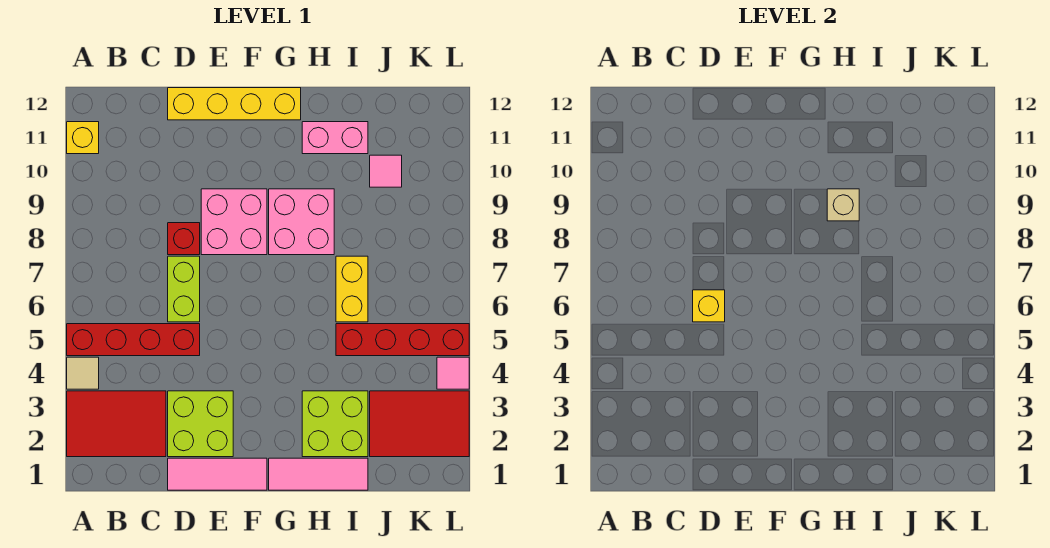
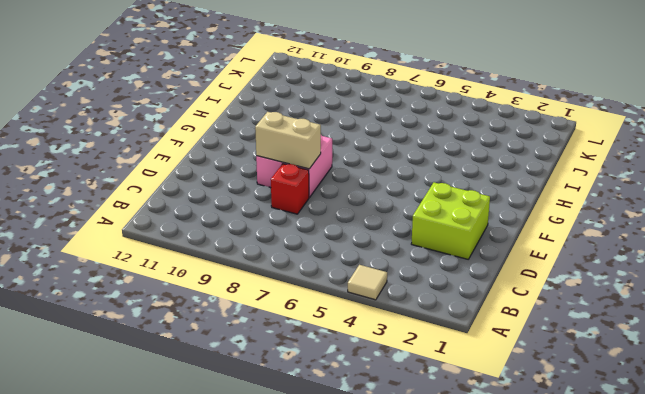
tan 1x2 brick [255,112,321,169] -> none
none -> red 2x3 tile [67,391,166,457]
none -> red 1x4 brick [67,324,200,356]
none -> yellow 1x1 brick [67,122,99,154]

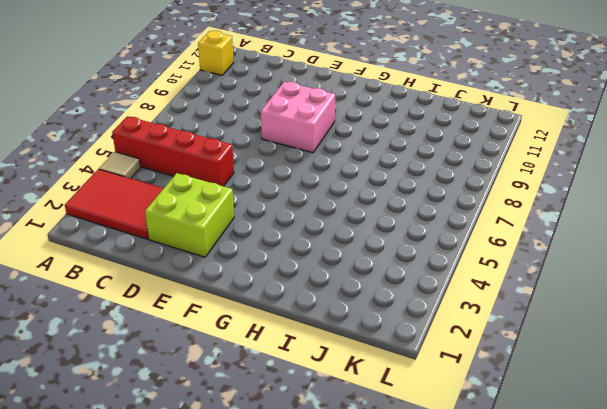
none -> pink 1x3 tile [168,458,267,490]
none -> lime 1x2 brick [168,256,200,322]
none -> red 1x1 brick [168,223,200,255]

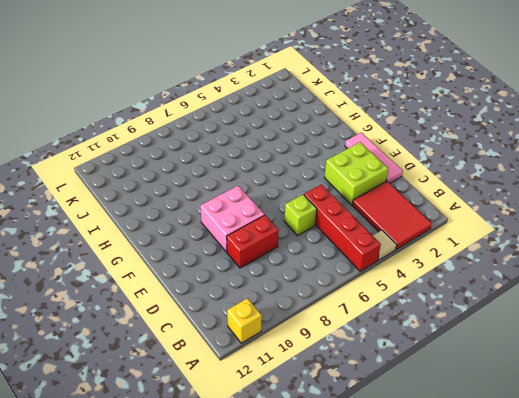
lime 1x1 brick [284,195,317,235] -> lime 1x2 brick [168,256,200,322]
red 1x2 brick [227,215,279,268] -> red 1x1 brick [168,223,200,255]
none -> yellow 1x4 brick [168,88,301,120]
none -> pink 1x3 tile [269,458,368,490]
none -> pink 2x2 brick [269,189,334,255]

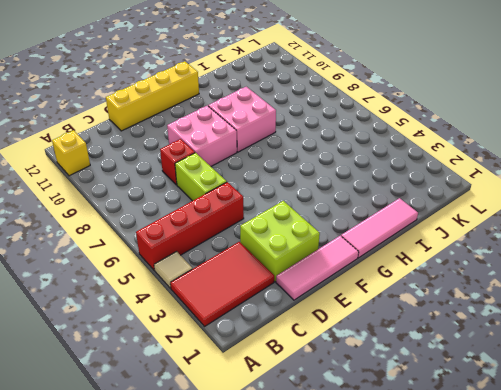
none -> lime 2x2 brick [302,391,368,457]
none -> pink 1x2 brick [302,122,368,154]
none -> red 1x4 brick [336,324,469,356]

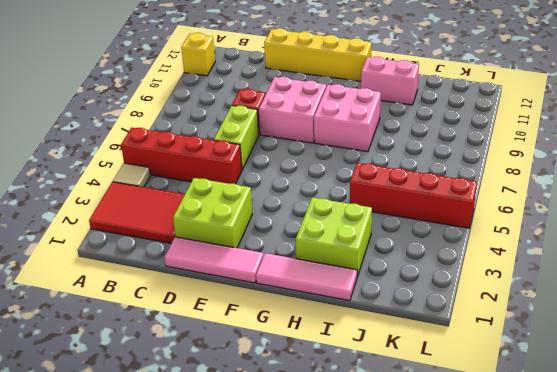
none -> yellow 1x2 brick [336,256,368,322]
none -> red 2x3 tile [370,391,469,457]
none -> pink 1x1 tile [370,155,402,187]

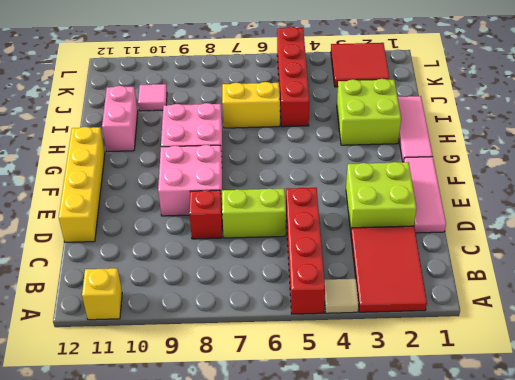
red 2x2 tile [331,43,389,87] -> red 2x3 tile [370,391,469,457]
none -> pink 1x1 tile [437,357,469,389]
none -> yellow 1x1 brick [693,290,725,322]
none -> tan 1x1 brick [827,189,859,221]

